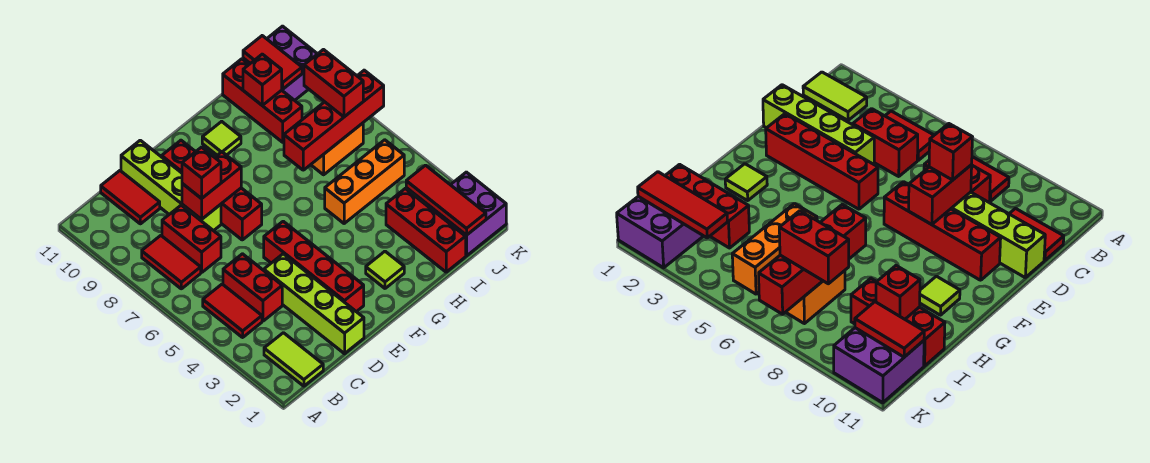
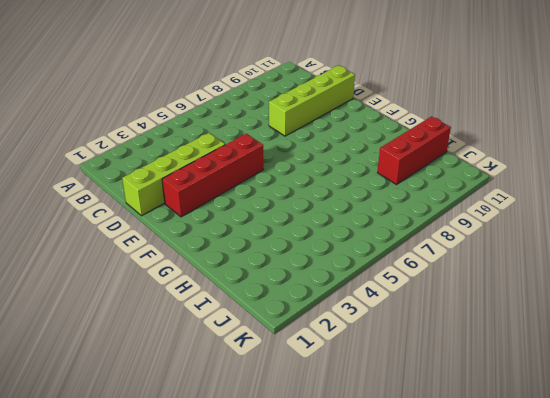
none -> lime 1x2 tile [264,333,323,386]
none -> red 1x2 tile [203,284,262,337]
none -> red 1x2 tile [142,236,201,289]

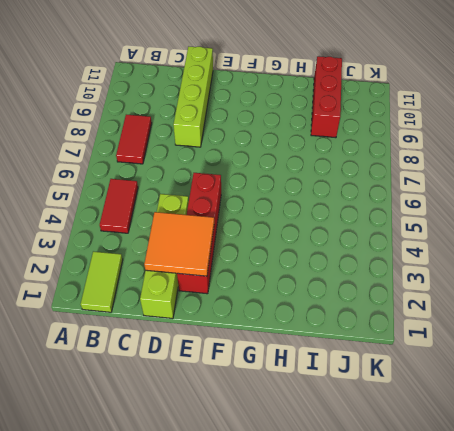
orange 2x2 tile [144,212,214,276] -> none
none -> red 1x2 brick [223,254,282,321]
none -> red 1x2 brick [162,205,221,272]
none -> red 1x2 tile [101,171,160,224]

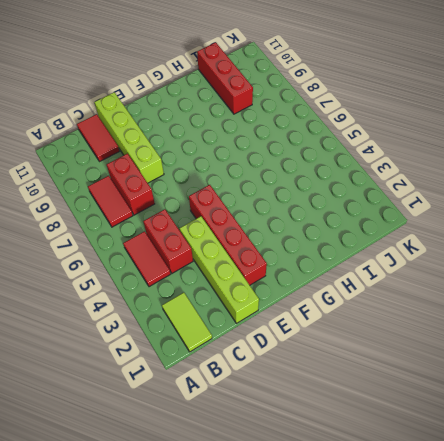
none -> red 1x4 brick [162,140,262,240]
none -> lime 1x1 tile [366,251,404,288]
none -> lime 1x1 tile [202,121,241,155]

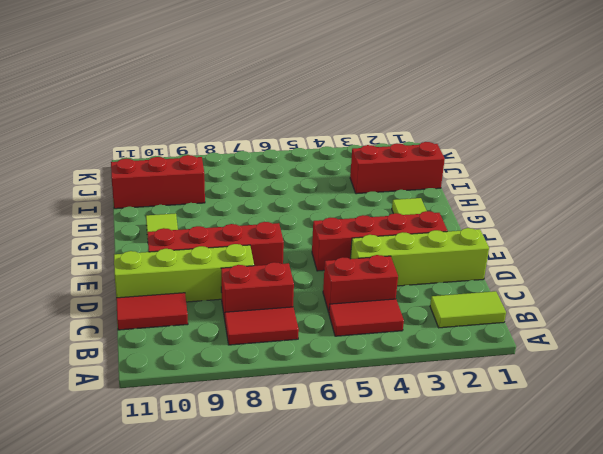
none -> orange 1x3 brick [325,140,404,223]
none -> orange 1x2 brick [311,123,363,175]
none -> purple 2x2 brick [427,172,506,256]

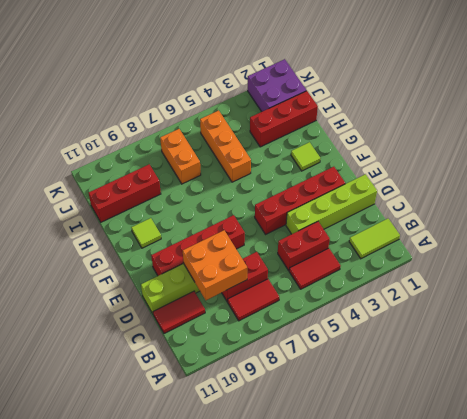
orange 2x2 brick [183,230,247,300] -> red 1x2 brick [182,152,241,219]
none -> purple 2x2 brick [243,26,317,100]
none -> red 1x4 brick [284,70,384,170]
none -> red 1x1 brick [243,54,282,105]

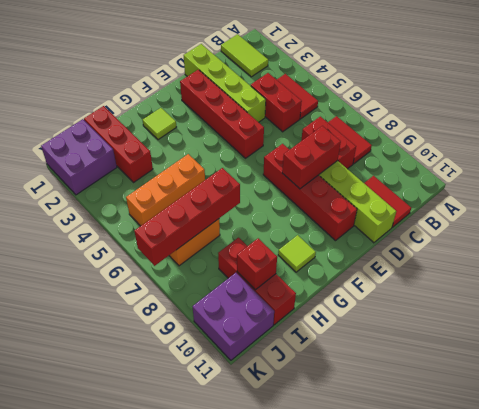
none -> red 1x3 tile [406,165,486,235]
none -> red 1x2 tile [243,36,302,89]
none -> red 1x1 brick [182,147,221,199]

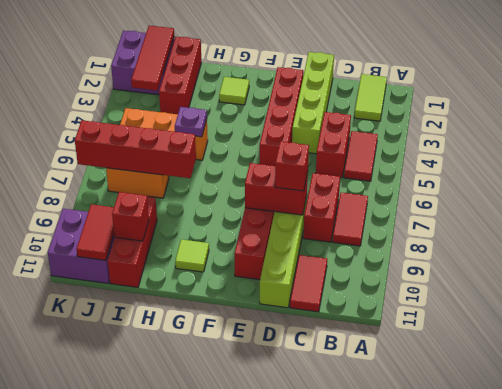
purple 1x1 plate [175,107,207,137] -> none
none -> red 1x2 brick [304,50,363,117]

